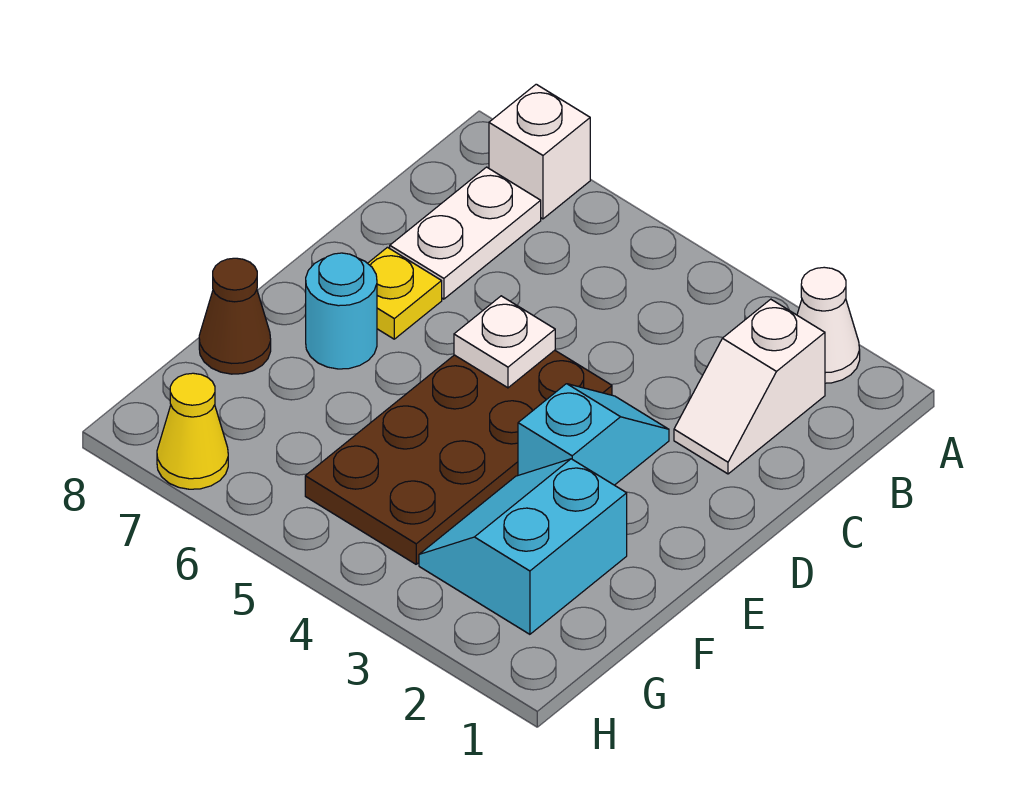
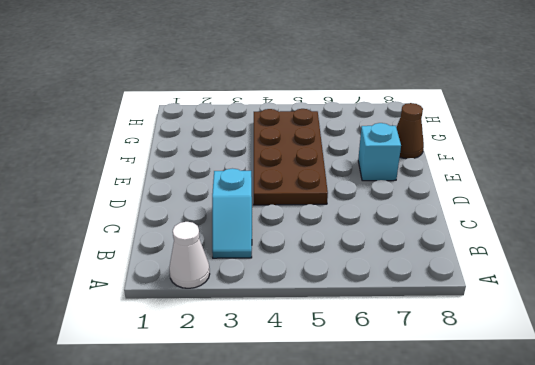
cyan 1x2 slope [212,168,252,258] -> cyan 1x2 slope moved to [518,384,669,485]
cyan 1x1 brick [358,123,401,181] -> cyan 1x1 round brick [306,253,377,369]
none -> white 1x1 brick [489,84,590,219]
none -> white 1x2 slope [674,299,825,474]
none -> white 1x2 plate [390,167,541,299]

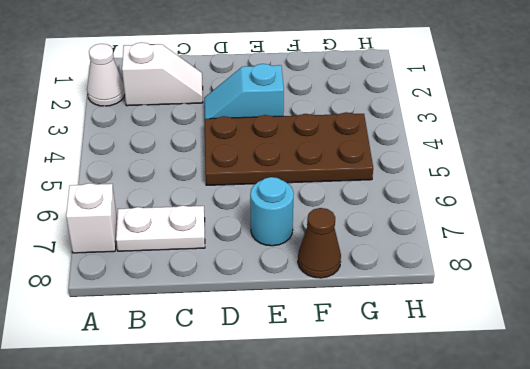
none -> yellow 1x1 plate [368,247,442,339]
none -> cyan 2x2 slope [419,459,627,634]
none -> yellow 1x1 cone [157,373,228,489]

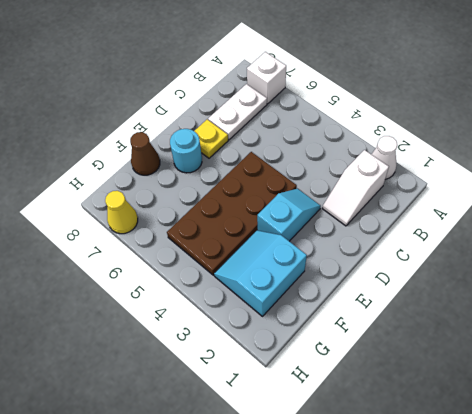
none -> white 1x1 plate [454,296,555,388]

